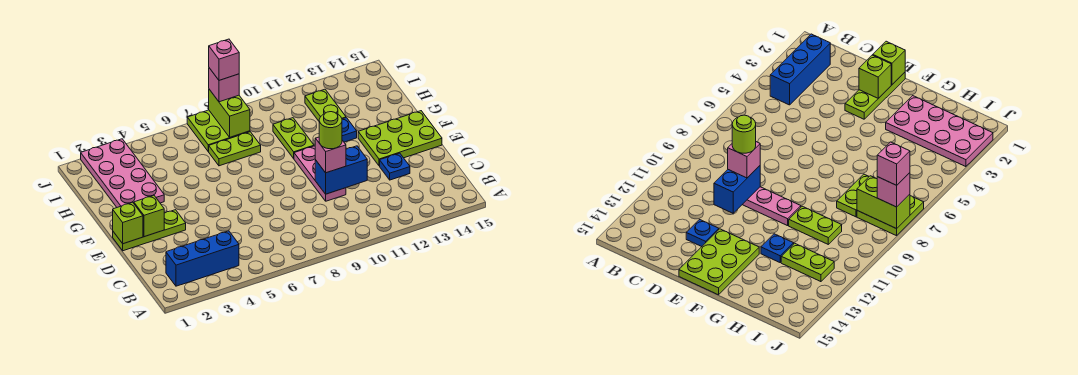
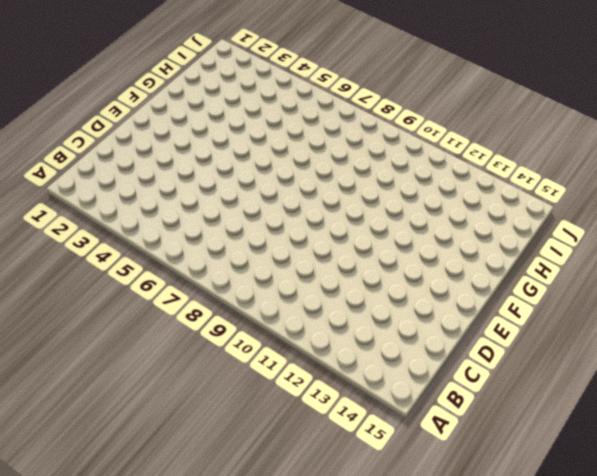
none -> blue 1x3 brick [166,231,239,286]
none -> pink 1x3 plate [294,146,346,201]
none -> blue 1x1 plate [380,153,410,180]

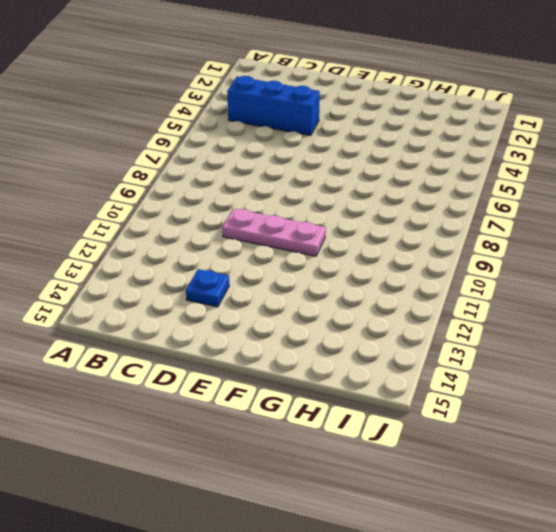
blue 1x3 brick [227,76,320,136] -> blue 1x3 brick turned to [166,231,239,286]
none -> lime 1x3 plate [113,210,186,251]
none -> lime 2x3 plate [358,111,442,166]
none -> pink 2x4 plate [81,139,164,207]

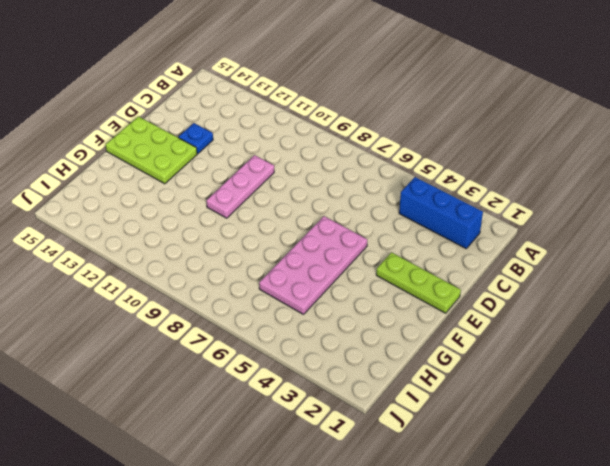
pink 2x4 plate [259,216,367,314] -> pink 2x4 plate moved to [81,139,164,207]
none -> lime 1x2 plate [273,118,314,159]
none -> blue 1x1 plate [342,118,357,142]
none -> lime 1x2 plate [208,132,261,166]

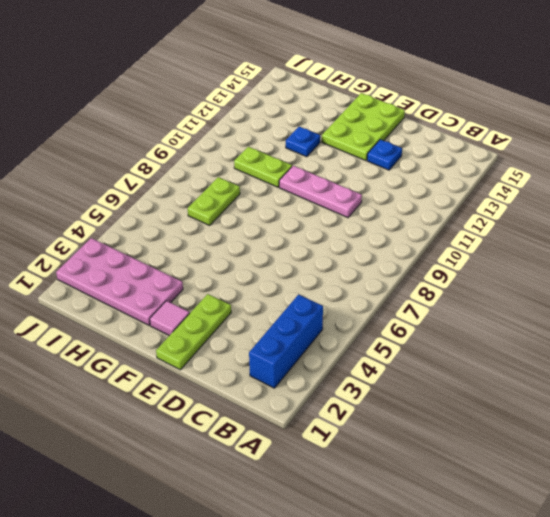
pink 1x1 tile [150,301,190,336] -> none
none -> lime 1x2 plate [305,89,346,121]
none -> lime 2x2 plate [187,110,250,151]
none -> blue 1x2 brick [315,146,367,194]

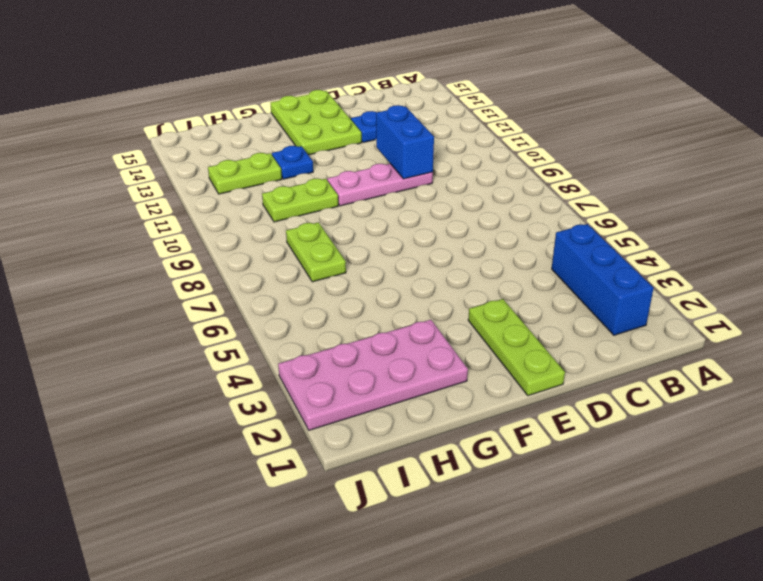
none -> lime 2x2 plate [187,110,250,151]
none -> lime 1x1 brick [113,202,143,244]
none -> lime 1x1 brick [134,196,164,237]

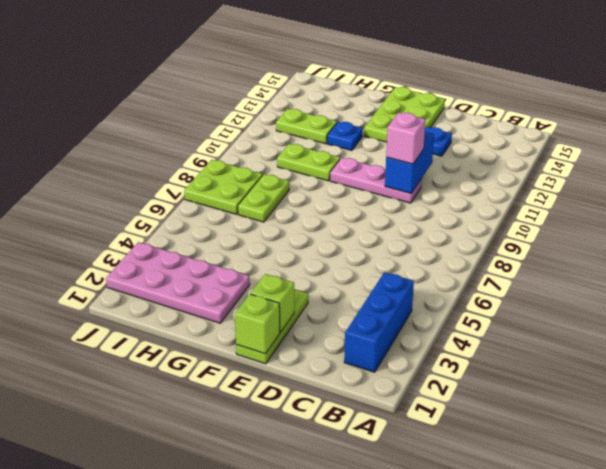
none -> lime 1x2 brick [209,89,250,137]
none -> pink 1x1 brick [209,68,239,102]
none -> lime 1x1 round brick [319,112,342,149]

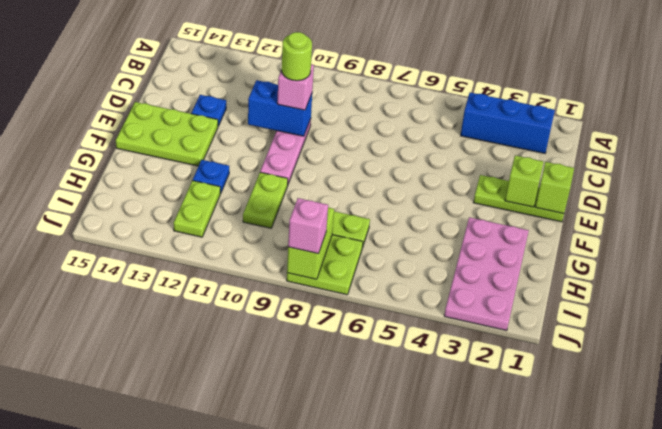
none -> pink 1x1 brick [209,39,239,80]

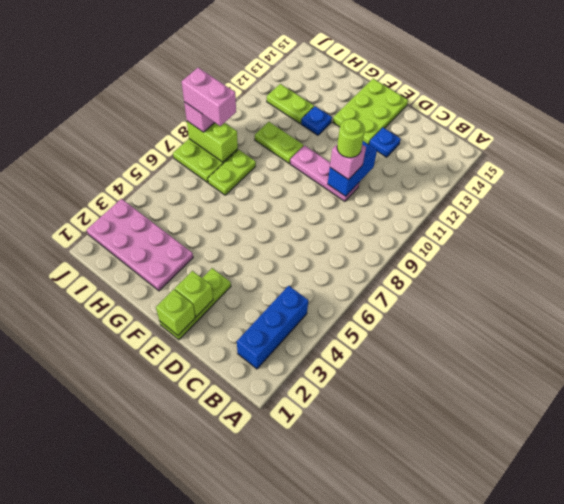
pink 1x2 brick [182,68,236,126] -> pink 1x1 brick [209,39,239,80]

